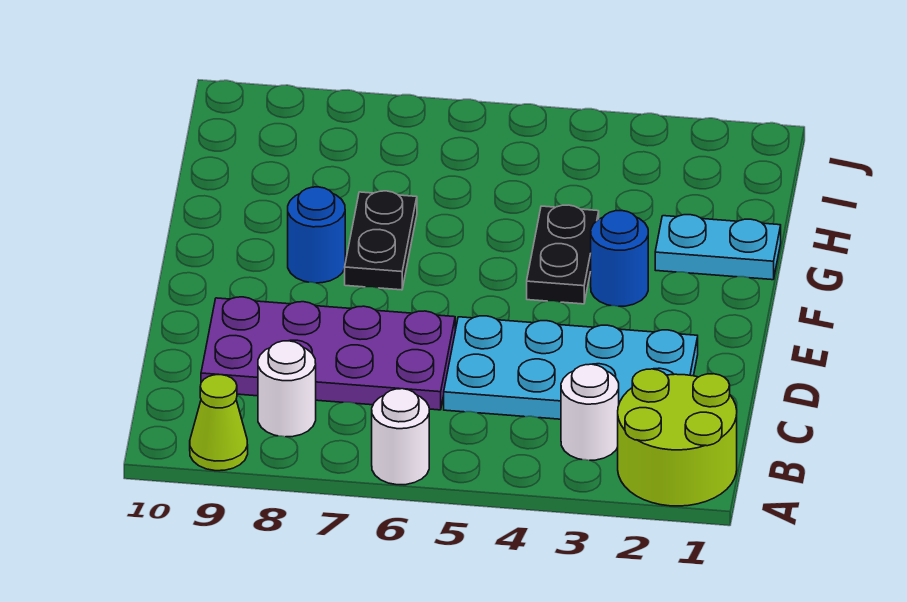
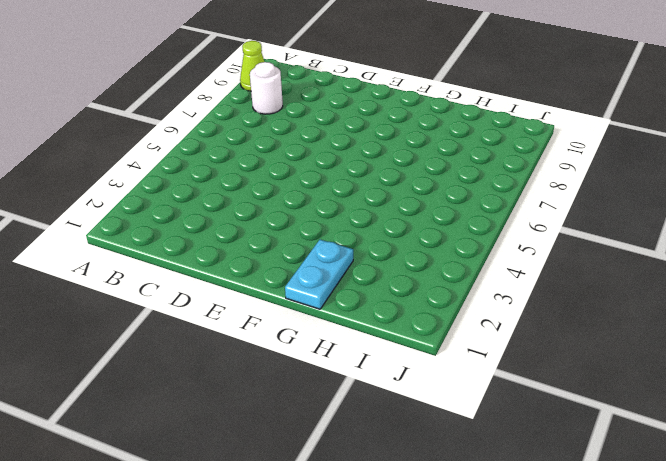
none -> lime 2x2 round brick [618,369,737,506]
none -> white 1x1 round brick [372,389,429,485]
none -> white 1x1 round brick [561,364,619,460]

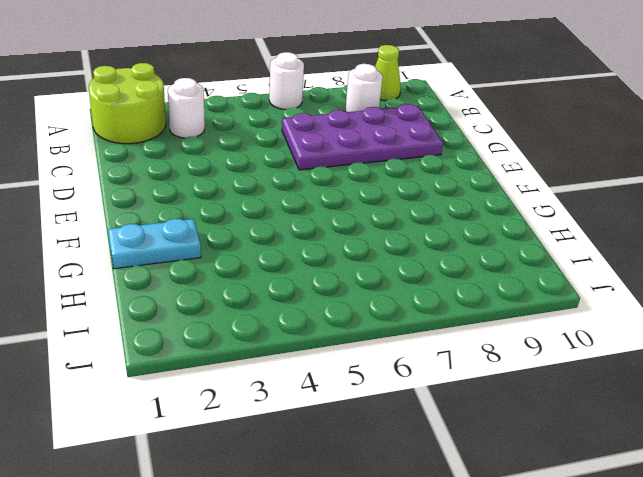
none -> cyan 2x4 plate [444,316,698,419]
none -> blue 1x1 round brick [591,211,648,306]
none -> black 1x2 plate [527,205,599,304]

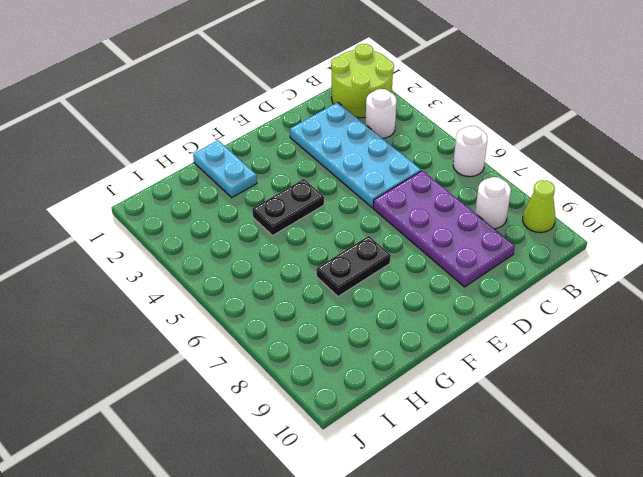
none -> blue 1x1 round brick [591,211,648,306]
none -> blue 1x1 round brick [288,187,345,283]

